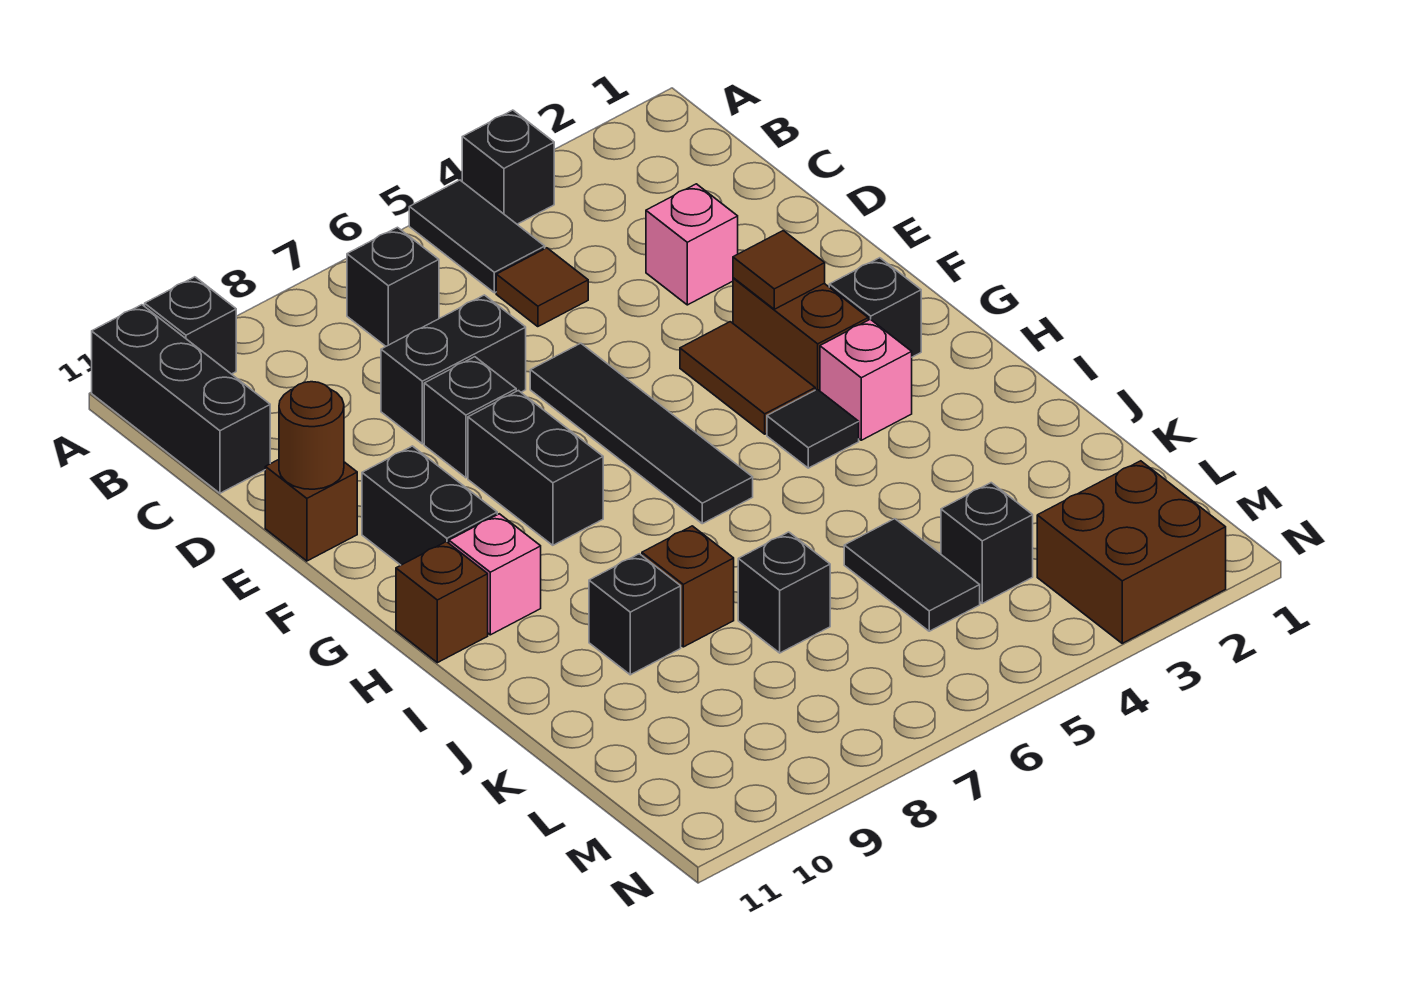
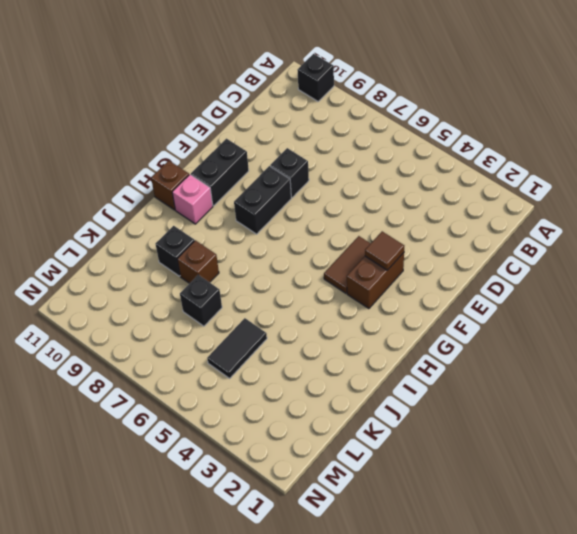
none -> black 1x1 brick [462,110,554,224]
none -> black 1x2 tile [409,180,545,293]
none -> black 1x3 brick [92,305,270,493]

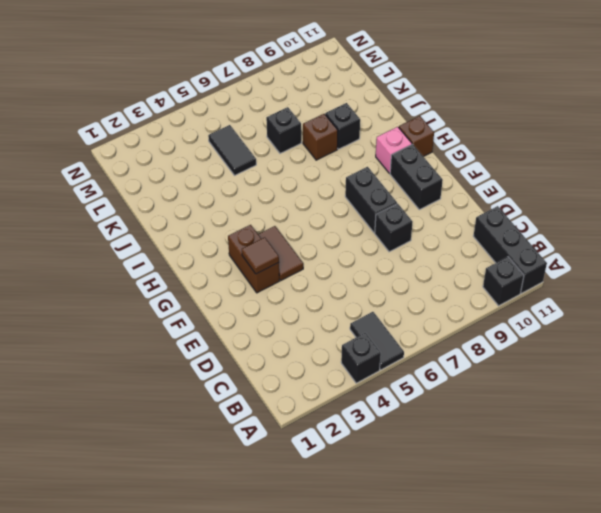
none -> black 1x1 brick [347,227,439,346]
none -> brown 1x1 tile [496,248,588,327]
none -> pink 1x1 brick [646,184,738,305]

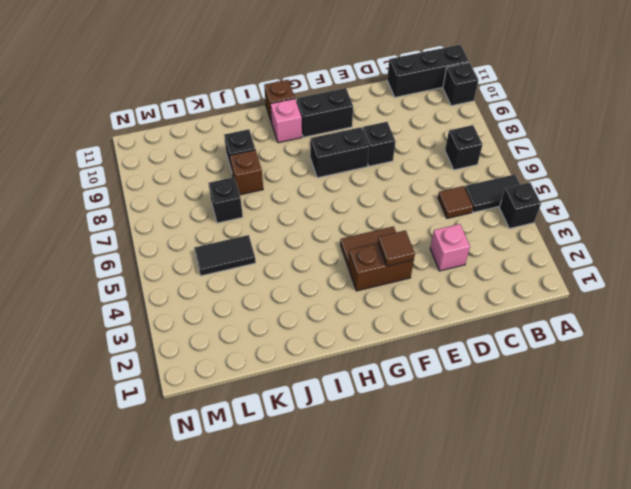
none -> black 1x2 brick [381,295,526,444]
none -> black 1x4 tile [530,343,753,524]
none -> brown 1x1 brick [265,460,357,561]

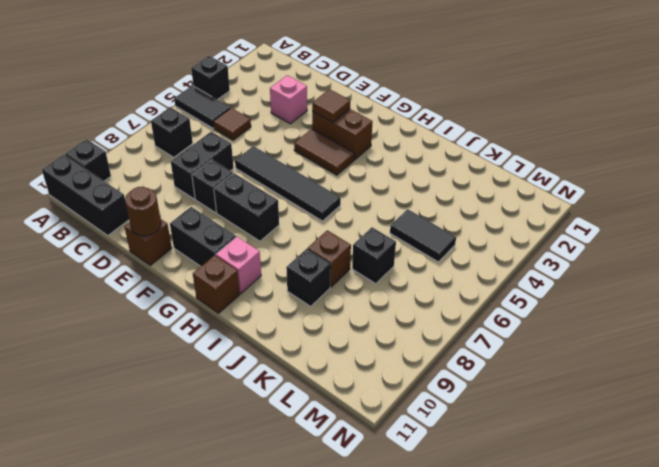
none -> black 1x1 brick [829,258,921,357]
none -> pink 1x1 brick [820,319,912,440]
none -> black 1x1 tile [767,389,859,468]

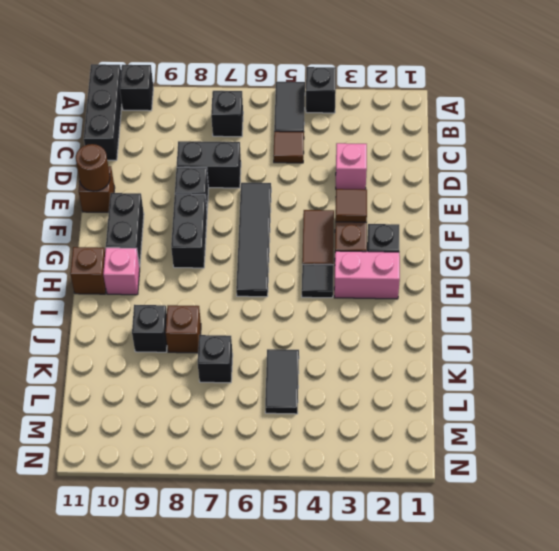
pink 1x2 brick [334,251,400,299] -> pink 1x1 brick [820,319,912,440]
none -> black 1x1 brick [941,483,1033,603]
none -> brown 2x2 brick [1037,461,1226,643]

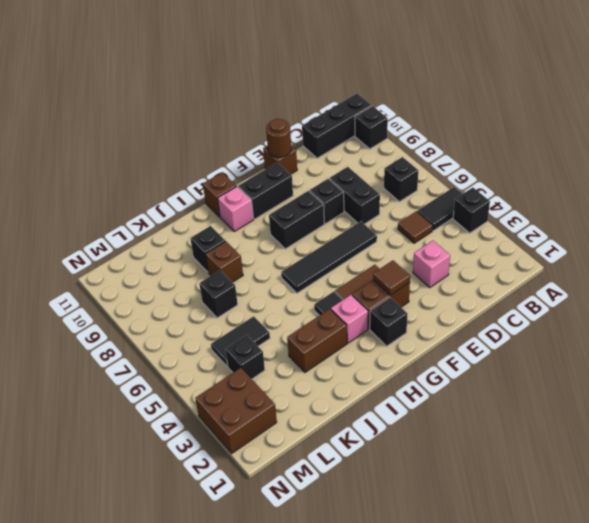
brown 1x2 brick [287,309,347,372] -> none

